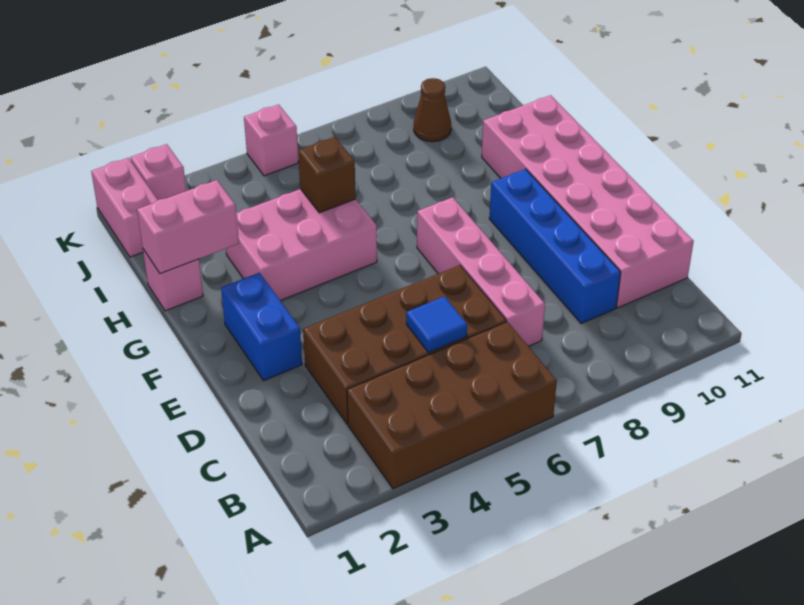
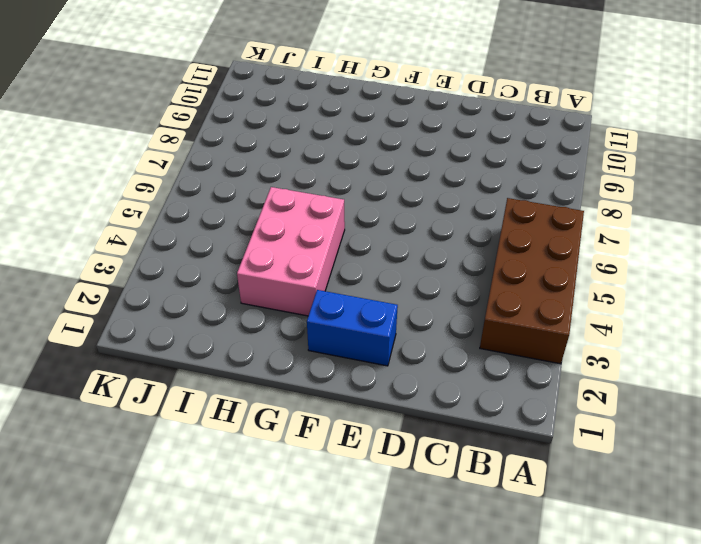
none -> brown 2x4 brick [303,265,506,424]
none -> pink 1x4 brick [417,197,545,346]
none -> blue 1x4 brick [489,169,621,323]

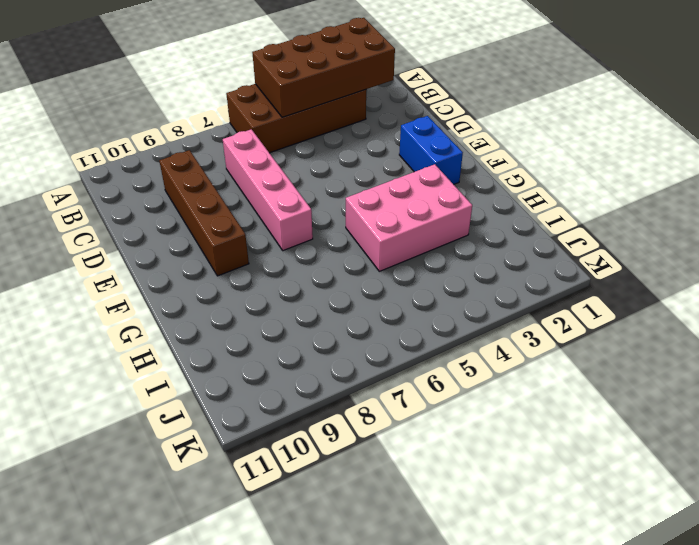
brown 2x4 brick [252,18,395,117] -> brown 2x4 brick moved to [303,265,506,424]
brown 1x4 brick [159,150,249,276] -> blue 1x4 brick [489,169,621,323]
none -> pink 2x6 brick [482,95,694,308]
none -> pink 1x1 brick [143,249,203,311]
none -> pink 1x2 brick [91,158,158,257]

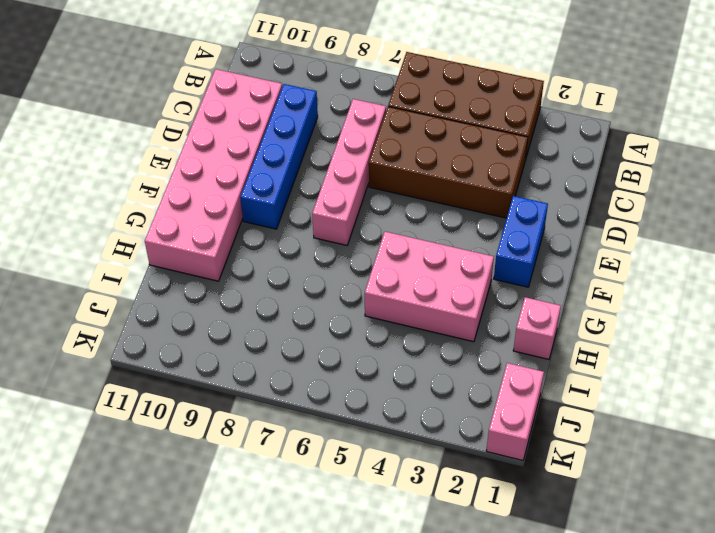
none -> brown 1x1 cone [414,78,451,142]
none -> pink 1x1 brick [130,144,186,200]
none -> pink 1x1 brick [244,105,299,176]

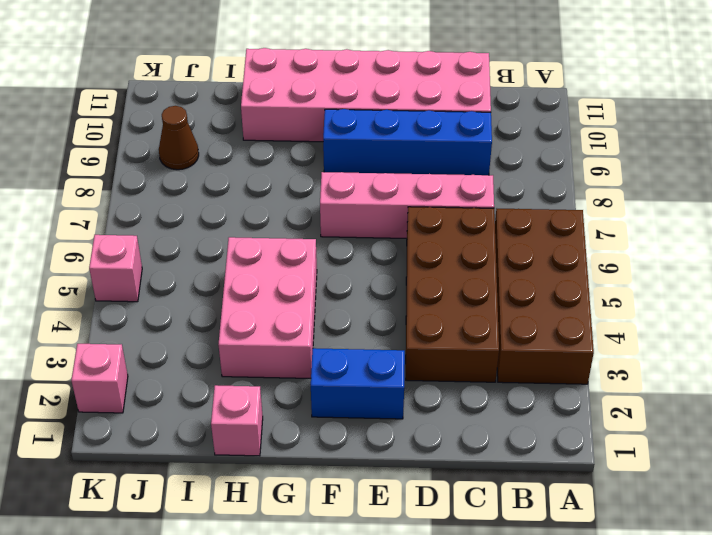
none -> pink 1x2 brick [91,158,158,257]
none -> blue 1x1 tile [406,296,467,352]
none -> pink 1x2 brick [137,180,239,274]

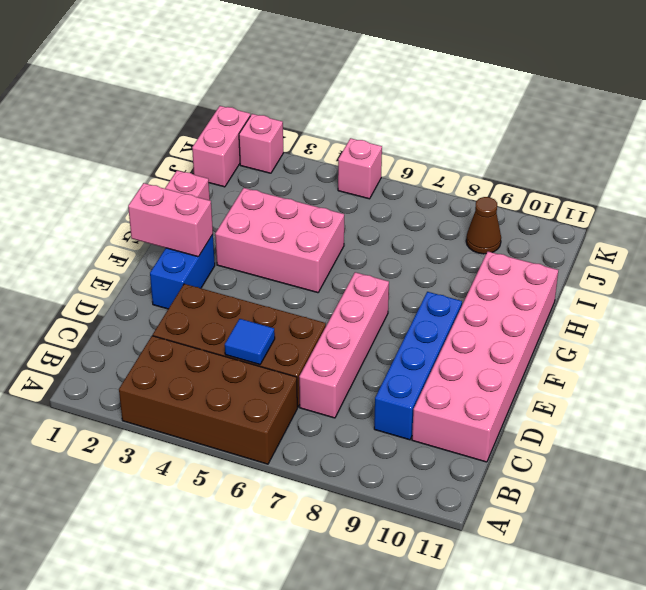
pink 1x2 brick [128,183,213,257] -> pink 1x2 brick moved to [137,180,239,274]
none -> brown 1x1 brick [298,137,356,213]

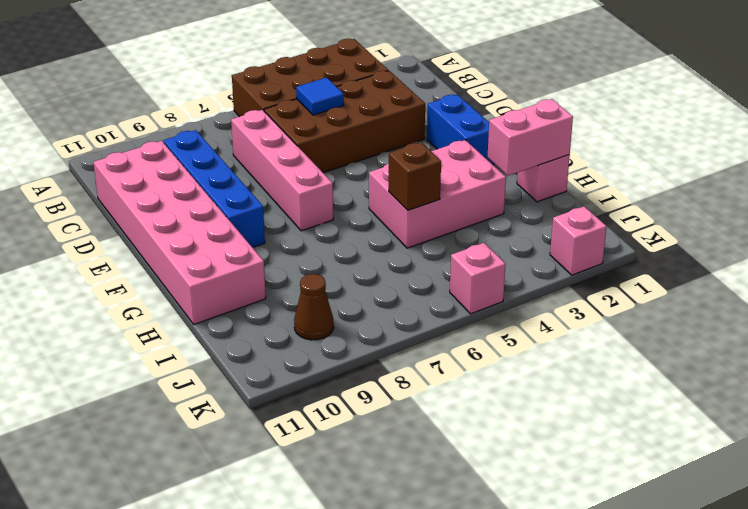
none -> pink 1x2 brick [91,158,158,257]

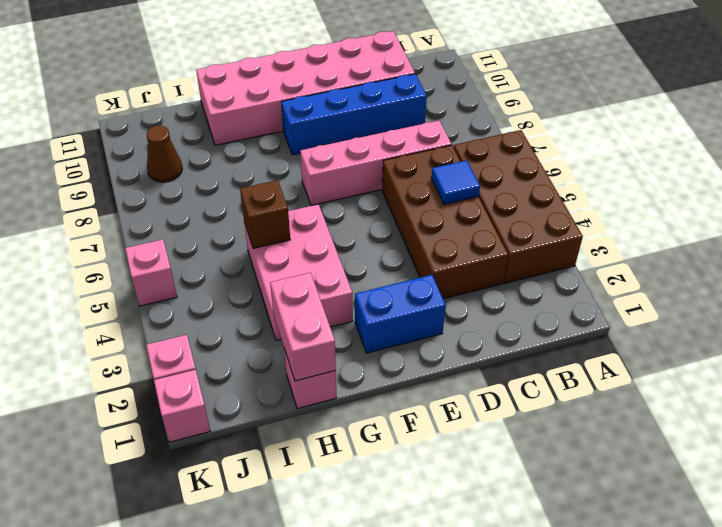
pink 1x1 brick [154,370,210,442] -> pink 1x2 brick [91,158,158,257]

